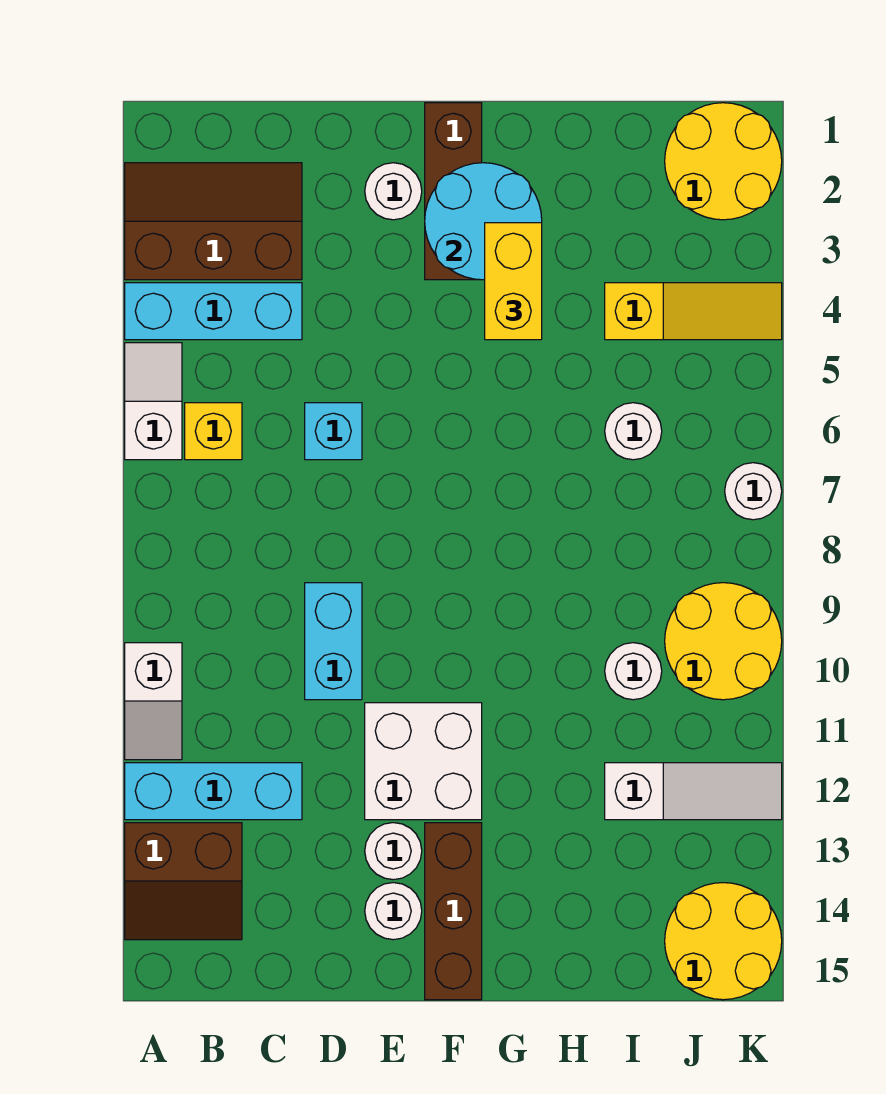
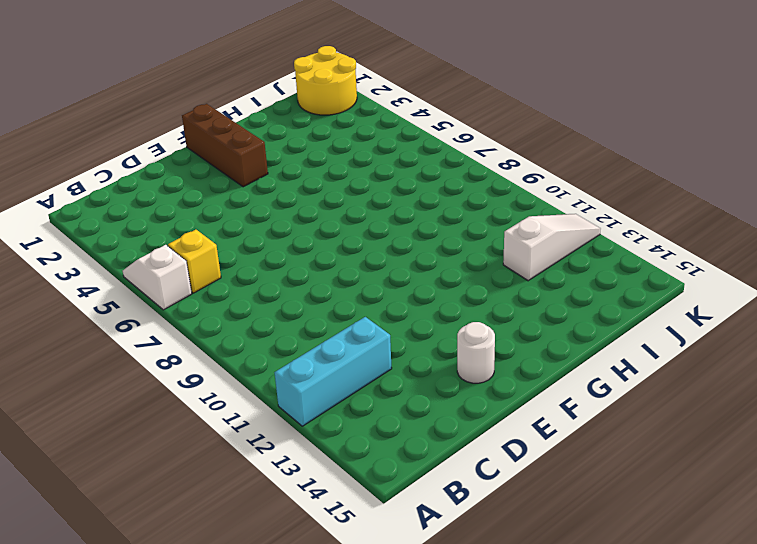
none -> brown 2x3 slope [125,163,302,280]
none -> cyan 1x3 brick [125,283,302,340]
none -> white 1x2 slope [125,643,182,760]

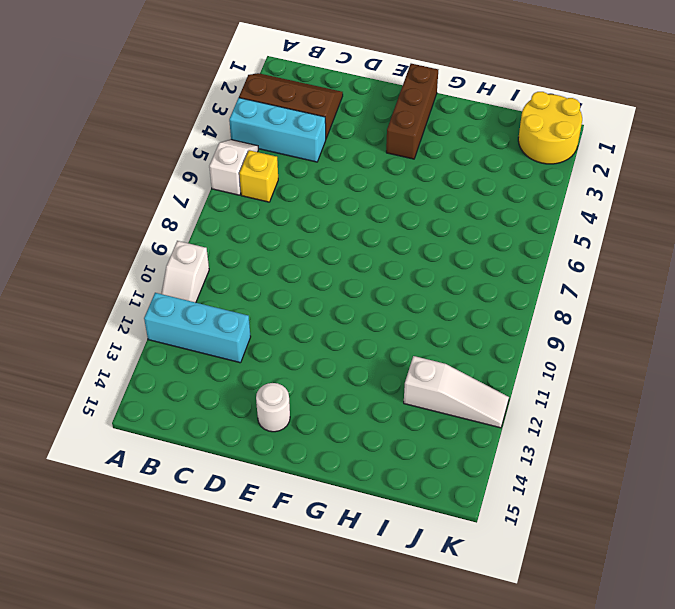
none -> brown 2x2 slope [125,823,242,940]
none -> cyan 1x1 brick [305,403,362,460]
none -> cyan 1x2 brick [305,583,362,700]

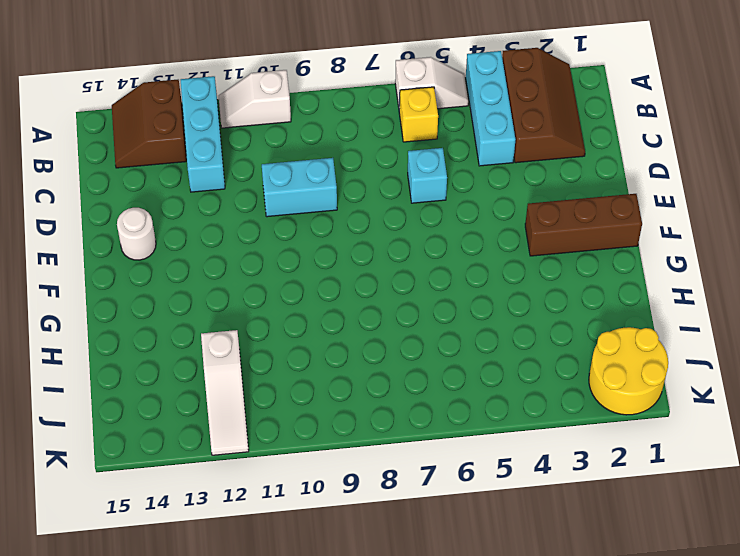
none -> white 1x1 round brick [365,163,422,220]
none -> white 2x2 brick [365,703,482,820]
none -> white 1x1 round brick [365,823,422,880]

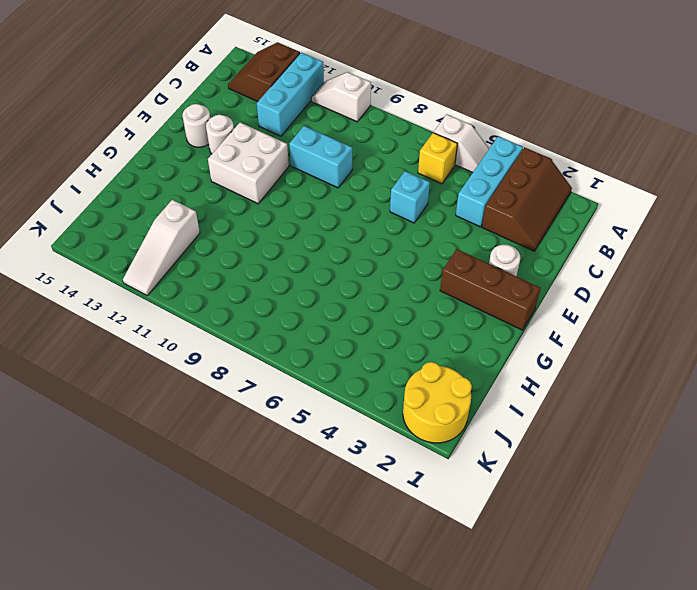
none -> brown 1x3 brick [425,823,482,1000]
none -> yellow 1x3 slope [605,283,782,340]
none -> white 1x1 round brick [605,403,662,460]

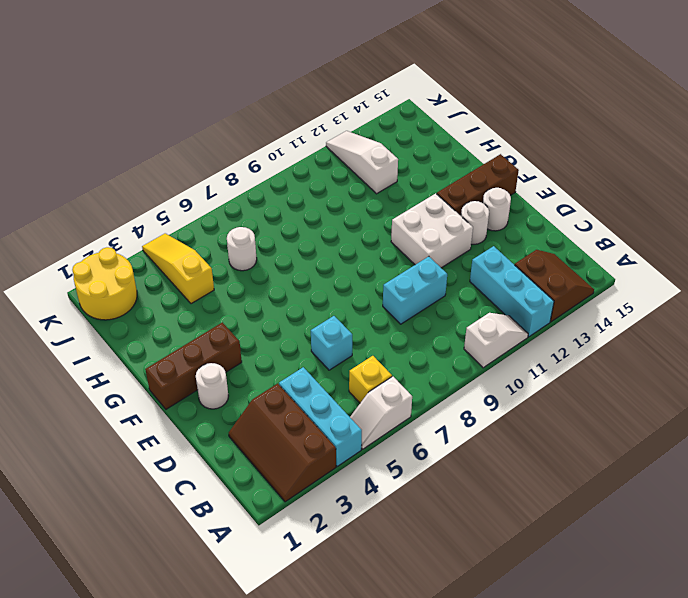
none -> white 1x1 round brick [605,643,662,700]
none -> yellow 2x2 round brick [665,583,782,700]
none -> yellow 2x2 round brick [665,883,782,1000]

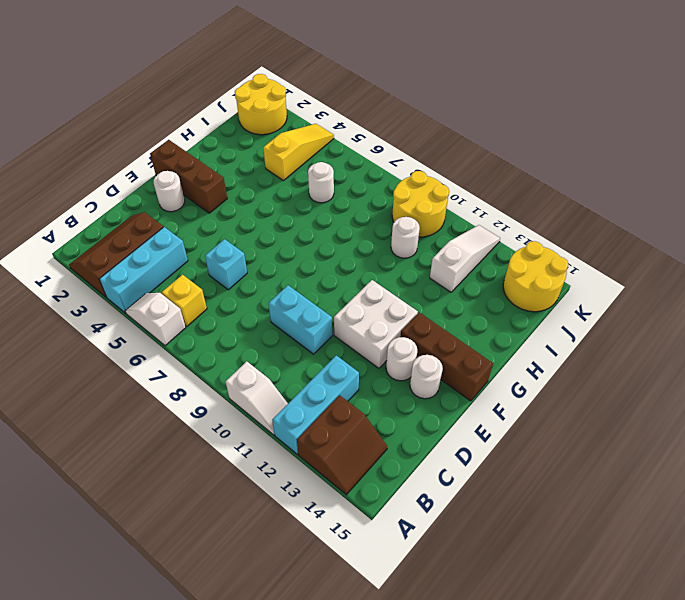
none -> white 1x1 round brick [725,463,782,520]
none -> cyan 2x2 round brick [425,163,542,280]
none -> yellow 1x2 brick [485,223,542,340]

